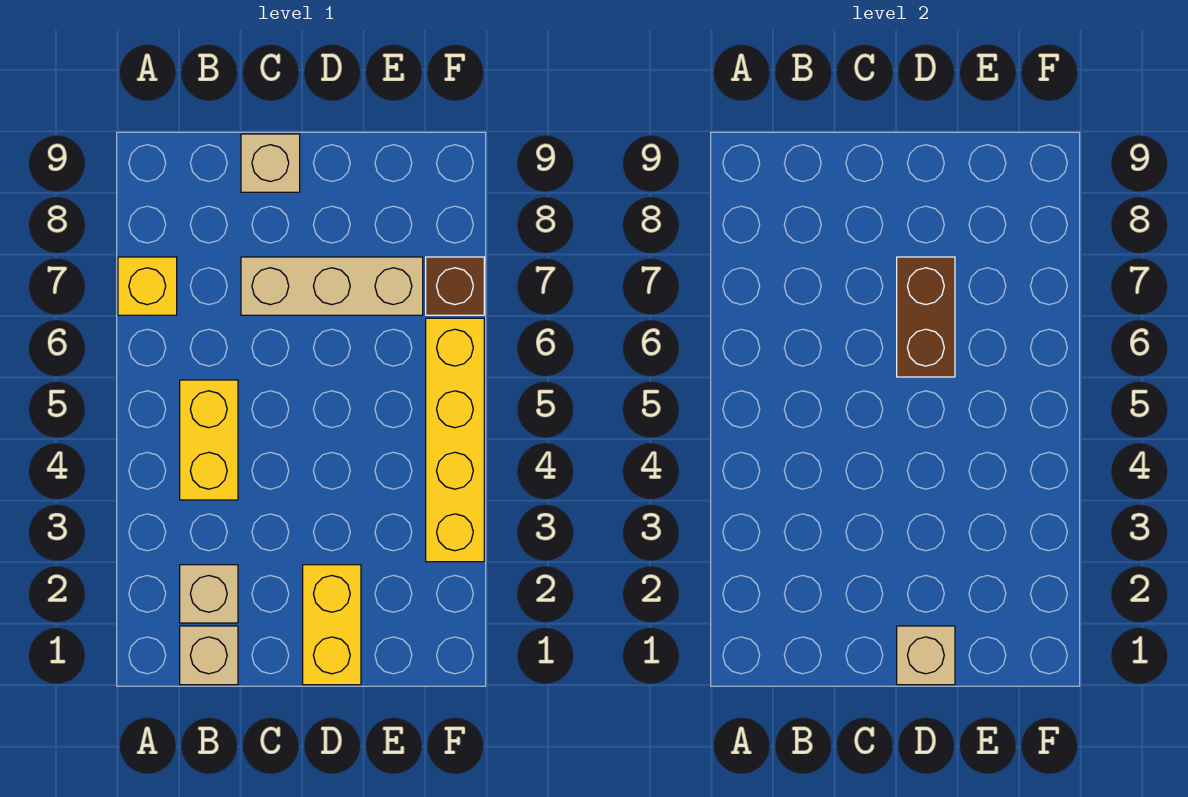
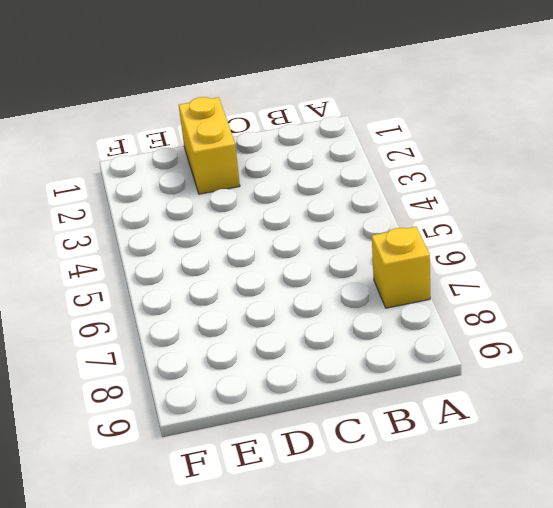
none -> tan 1x1 brick [180,626,238,685]
none -> tan 1x1 brick [180,565,238,623]

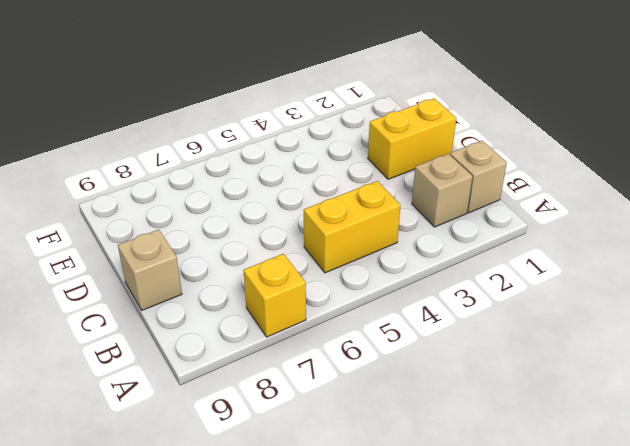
none -> tan 1x3 brick [241,257,423,315]
none -> yellow 1x4 brick [426,318,484,562]

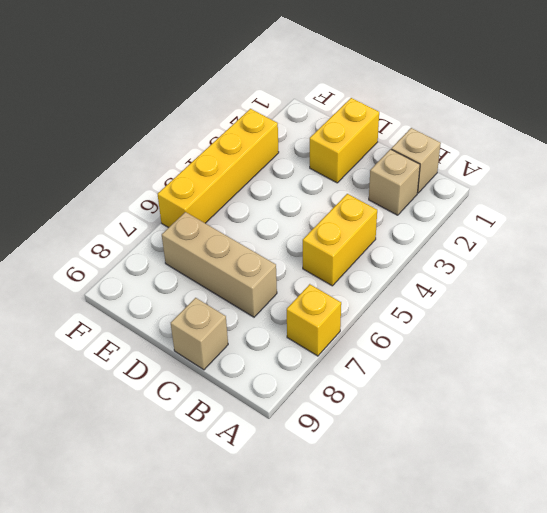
none -> brown 1x1 brick [426,257,484,315]
none -> tan 1x1 brick [897,626,955,685]

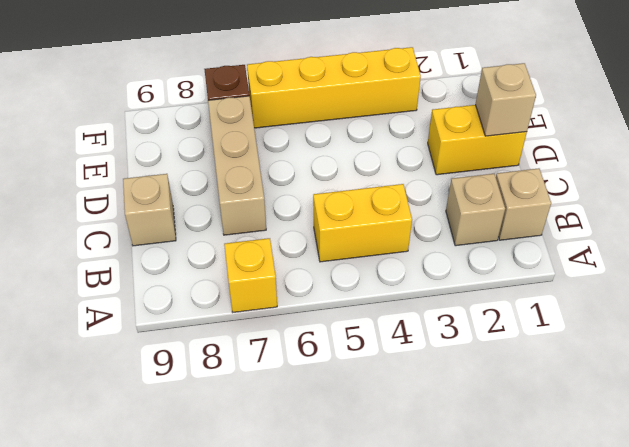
none -> brown 1x2 brick [897,257,955,377]

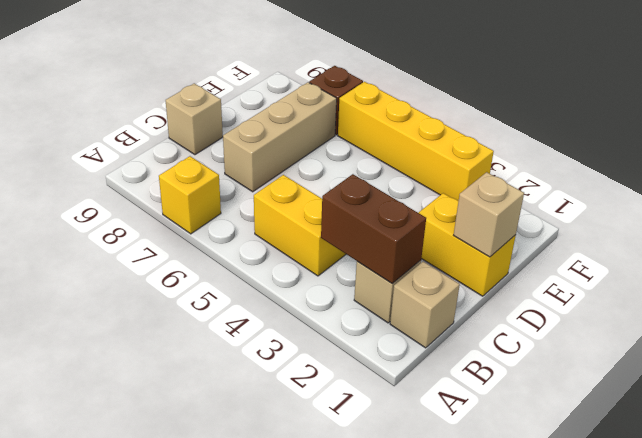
brown 1x2 brick [321,174,426,284] -> brown 1x2 brick moved to [897,257,955,377]

